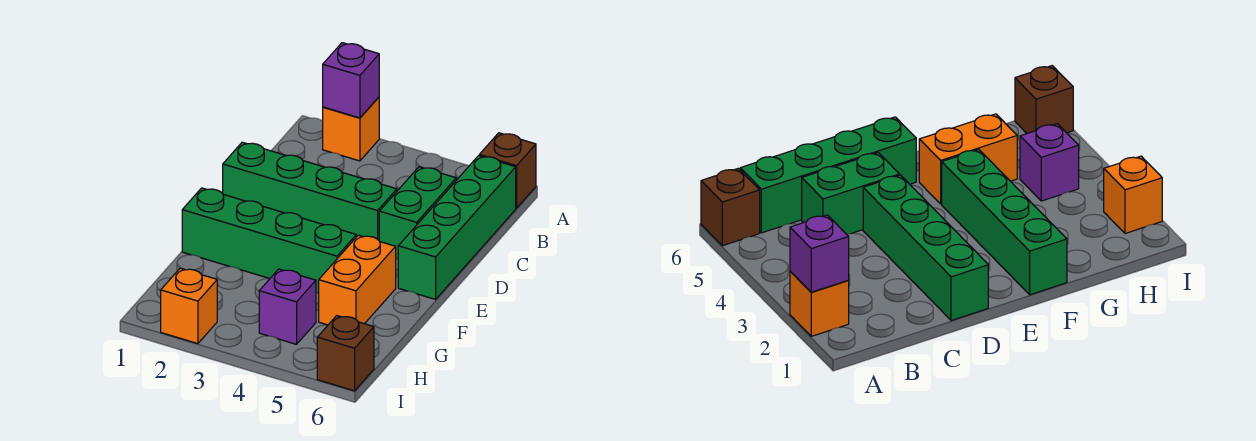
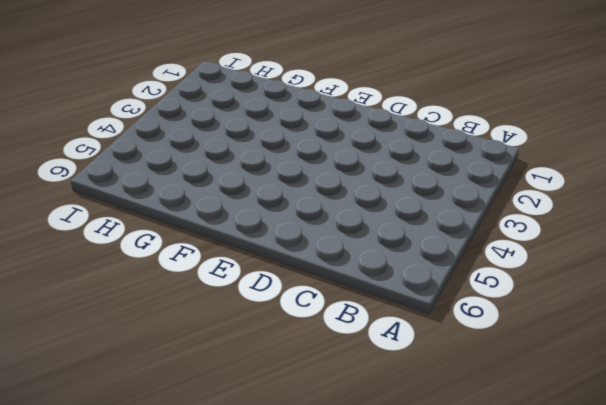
none -> orange 1x1 brick [323,97,379,161]
none -> brown 1x1 brick [479,133,536,208]

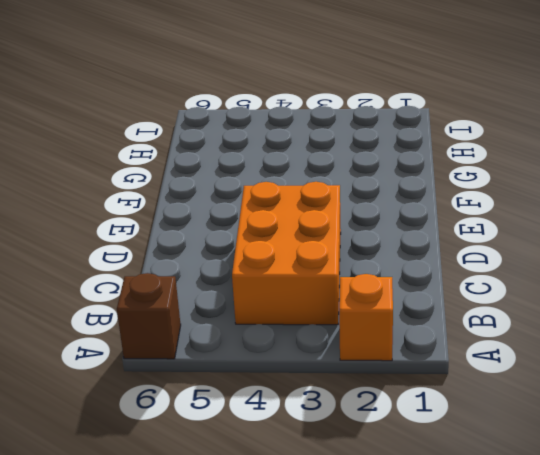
orange 2x3 brick [232,182,341,325] -> green 1x4 brick [223,142,397,240]
none -> green 1x4 brick [398,156,516,299]
none -> green 1x2 brick [379,167,456,259]

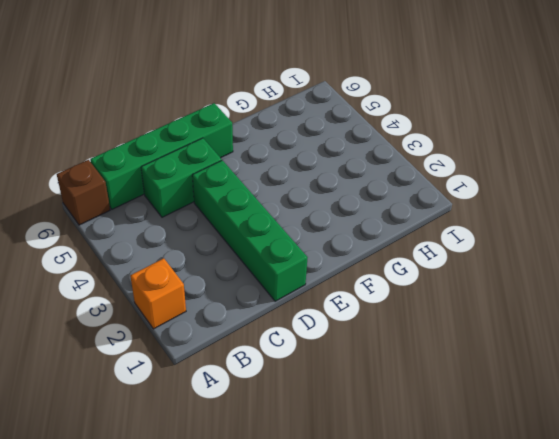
none -> green 1x4 brick [182,188,356,293]
none -> orange 1x2 brick [318,235,396,325]

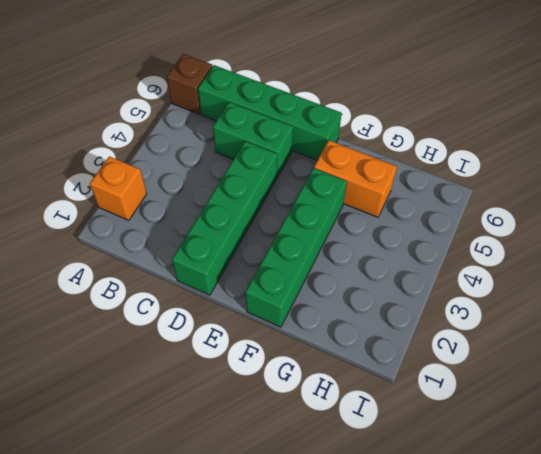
none -> purple 1x1 brick [259,269,316,344]
none -> orange 1x1 brick [161,268,217,344]

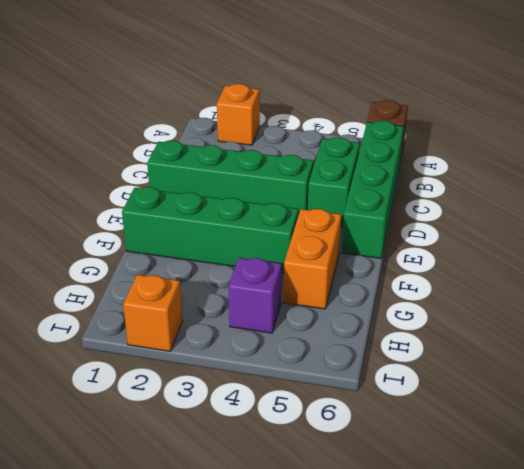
none -> brown 1x1 brick [317,316,374,391]
none -> purple 1x1 brick [323,43,379,118]

